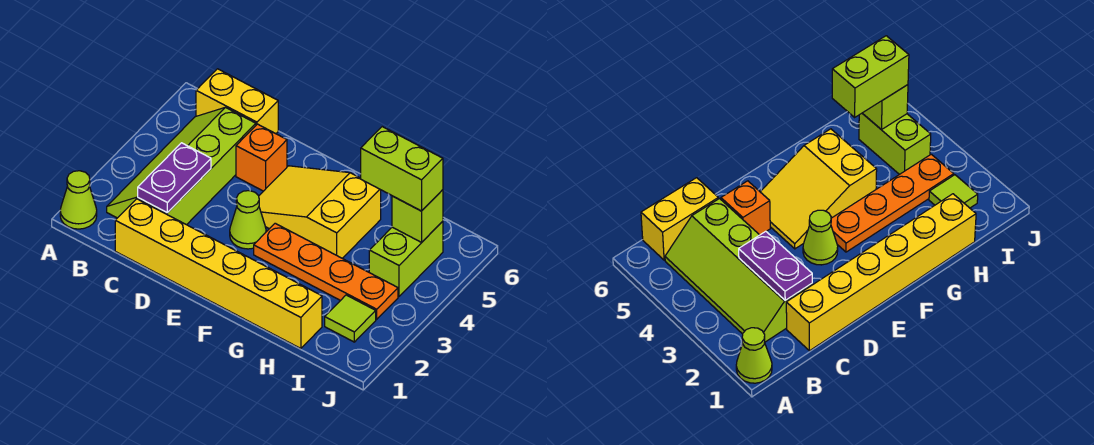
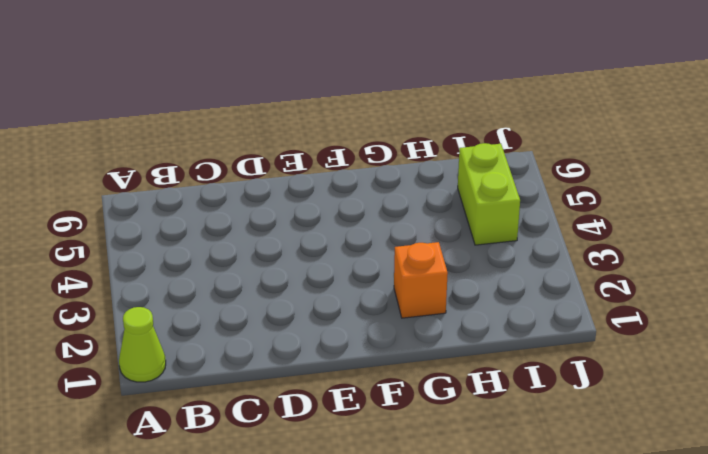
orange 1x1 brick [394,242,448,318] -> orange 1x1 brick moved to [236,124,287,191]
none -> lime 2x4 slope [107,107,256,225]
none -> yellow 1x2 brick [196,69,278,134]
none -> yellow 1x6 brick [115,199,322,349]

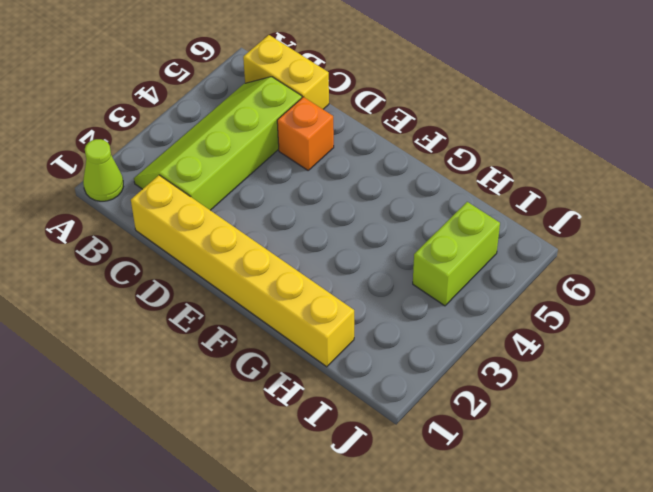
none -> lime 1x1 cone [230,191,266,249]
none -> yellow 2x3 slope [259,166,381,258]
none -> orange 1x4 plate [254,223,398,319]

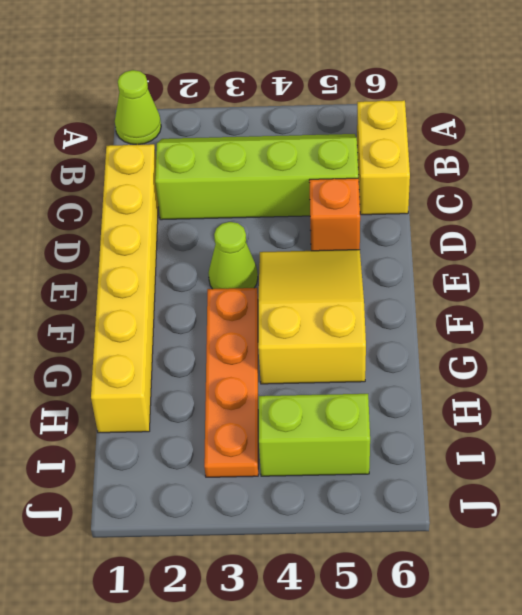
none -> lime 1x1 tile [325,295,376,342]
none -> purple 1x2 plate [138,143,211,213]
none -> lime 1x1 brick [392,190,443,242]

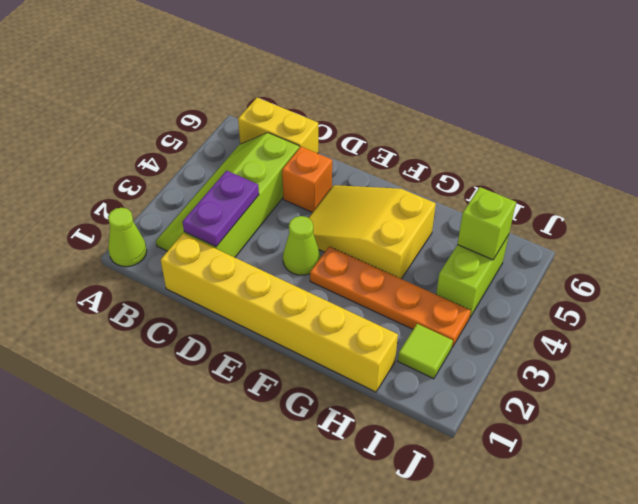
none -> lime 1x2 brick [361,127,443,211]

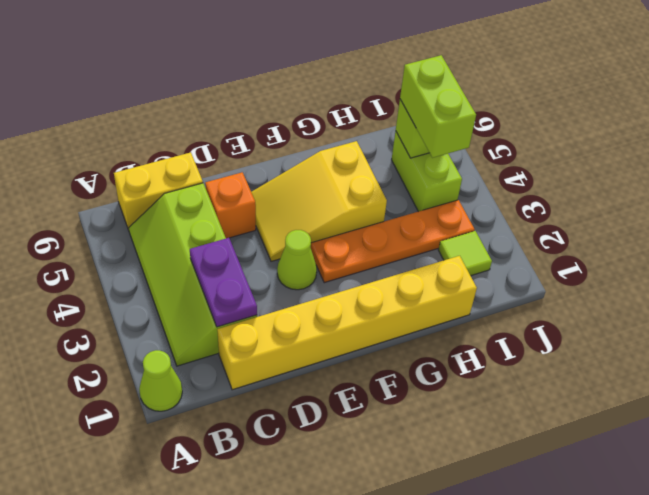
lime 1x2 brick [400,55,476,158] -> lime 1x2 brick turned to [361,127,443,211]

